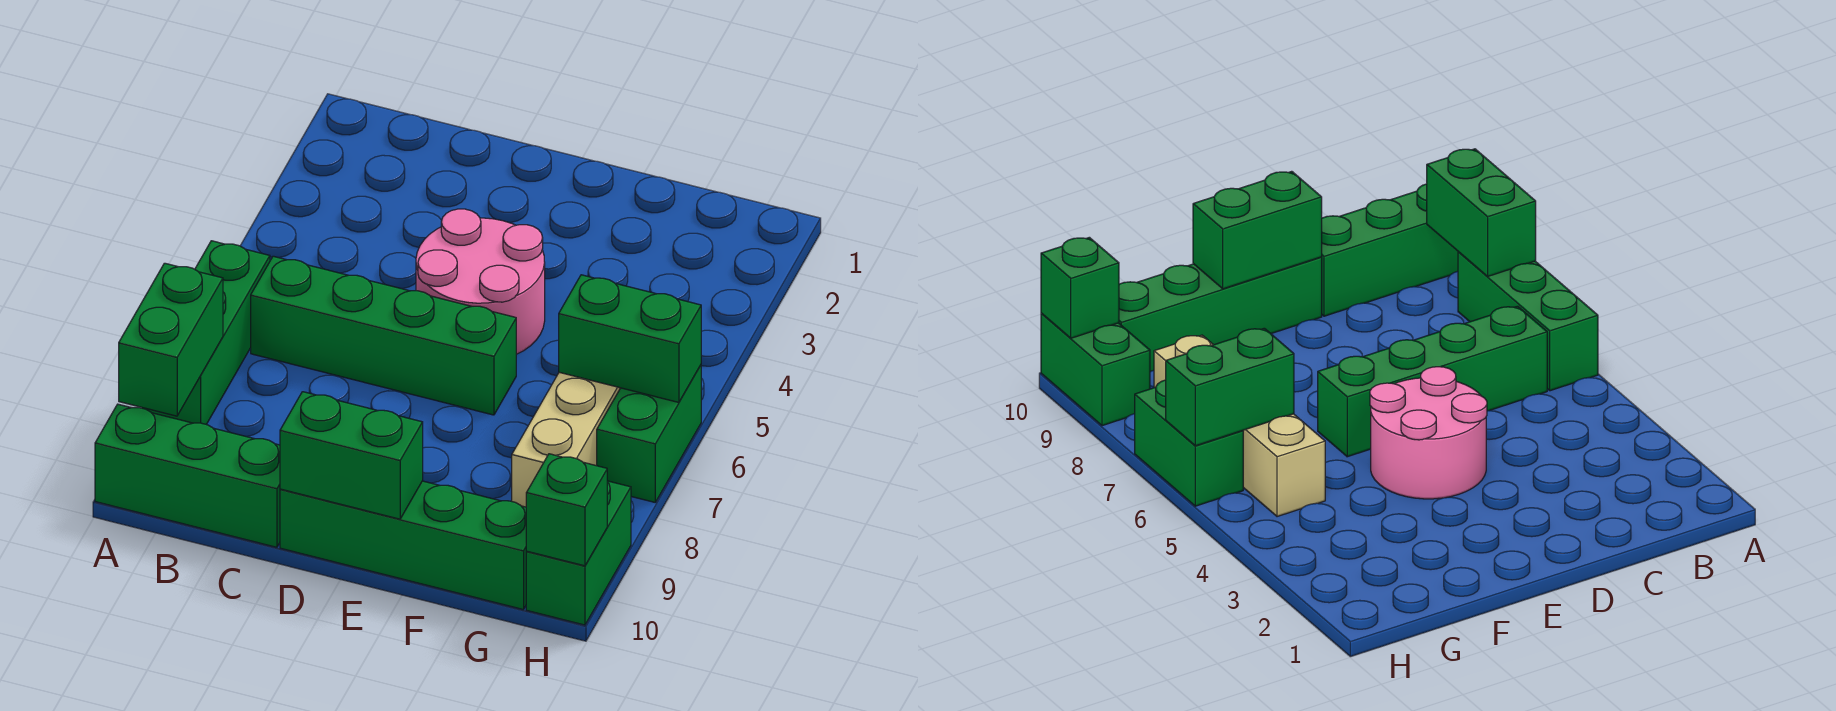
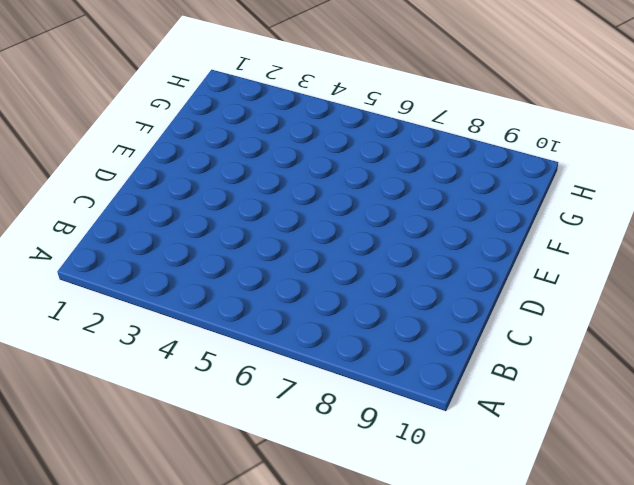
none -> green 1x3 brick [143,241,270,424]
none -> green 1x3 brick [95,404,280,547]
none -> green 1x4 brick [251,256,516,415]

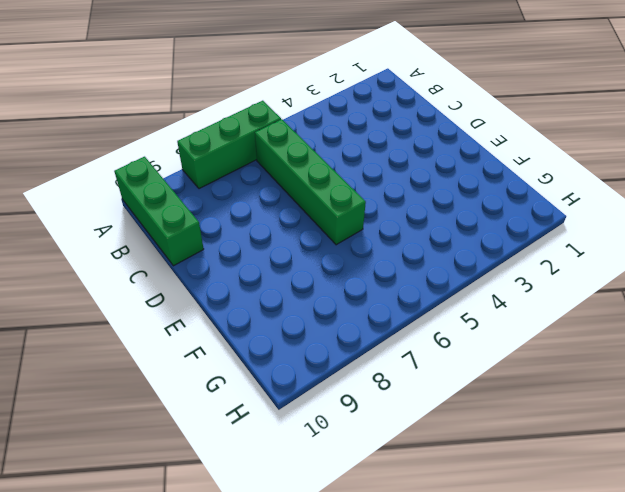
none -> pink 2x2 round brick [416,209,545,354]
none -> green 1x4 brick [280,481,527,609]
none -> tan 1x4 brick [512,372,620,507]

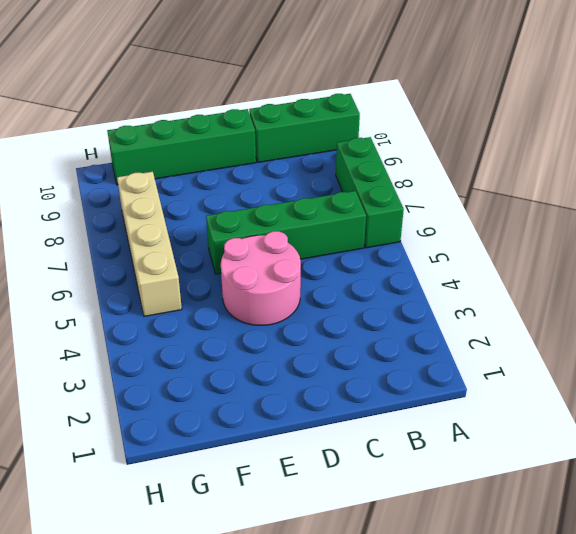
none -> green 1x2 brick [597,365,701,502]
none -> green 1x2 brick [526,481,631,625]
none -> green 1x2 brick [119,263,223,416]

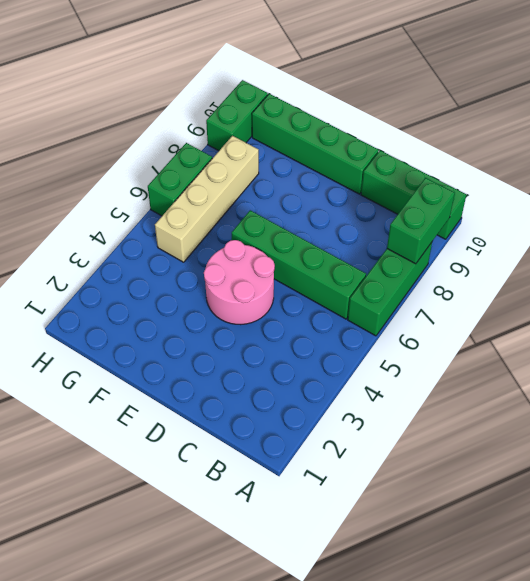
none -> green 1x2 brick [280,392,423,519]
none -> green 1x2 brick [559,275,701,402]
none -> green 1x1 brick [526,454,607,566]

